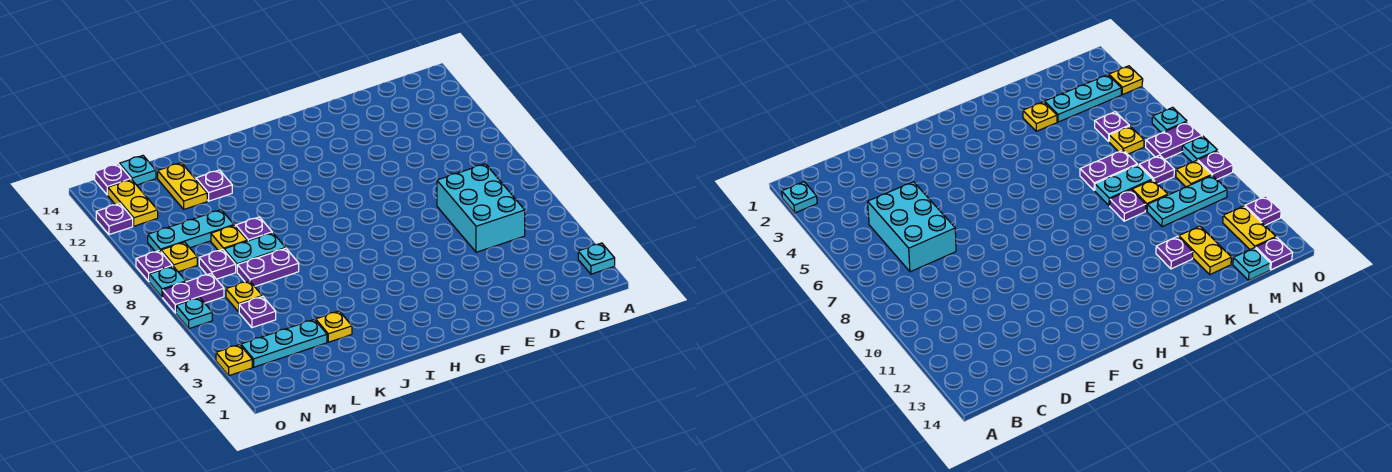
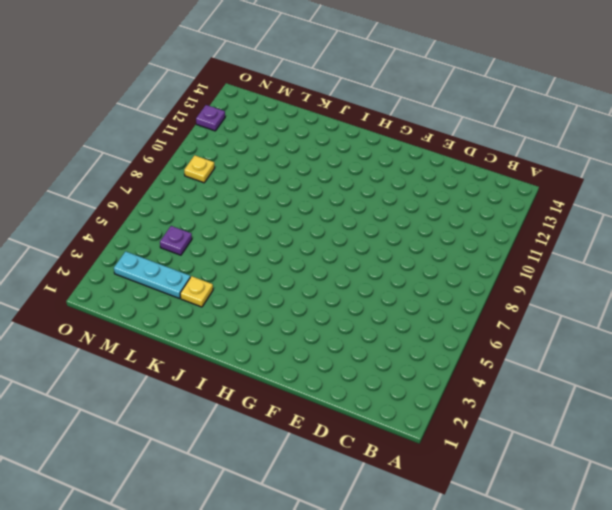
none -> cyan 1x1 plate [578,243,615,274]
none -> cyan 2x3 brick [437,164,525,252]
none -> purple 1x2 plate [237,248,299,286]

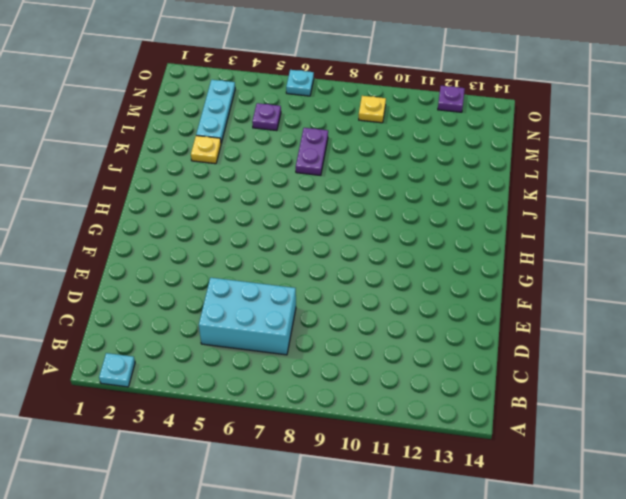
none -> cyan 1x2 plate [224,233,285,272]
none -> purple 1x1 plate [236,217,272,241]
none -> purple 1x1 plate [196,170,232,201]

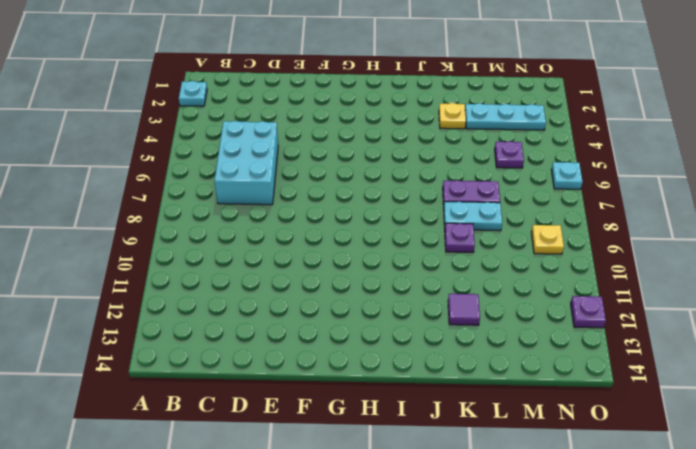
purple 1x1 tile [448,294,480,325] -> purple 1x1 plate [196,170,232,201]
none -> yellow 1x1 plate [211,225,247,251]
none -> cyan 1x3 plate [148,210,234,252]
none -> yellow 1x2 plate [158,163,207,209]

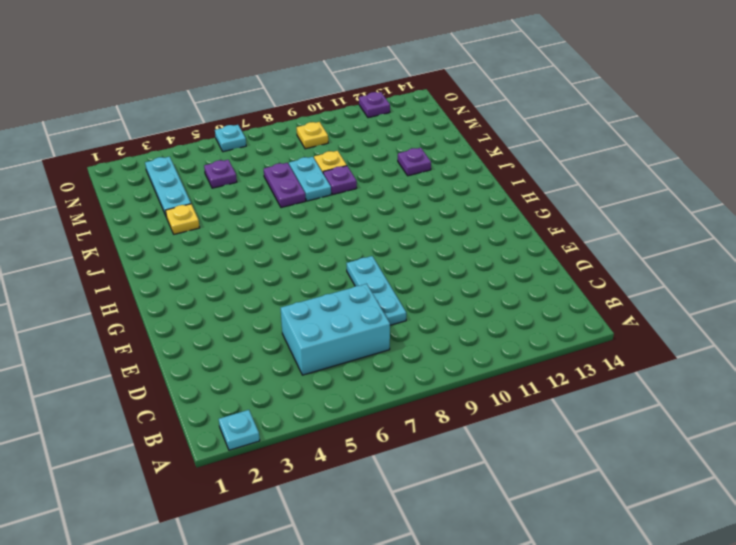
cyan 1x3 plate [346,256,406,325] -> cyan 1x3 plate moved to [148,210,234,252]
none -> yellow 1x2 plate [158,163,207,209]
none -> yellow 1x1 plate [226,281,262,312]
none -> purple 1x1 plate [199,250,236,279]

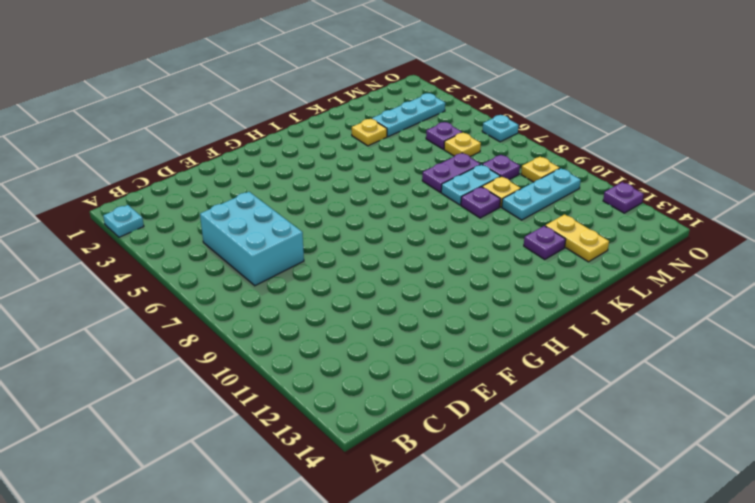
none -> cyan 1x1 plate [119,156,156,185]
none -> purple 1x2 plate [163,274,224,313]
none -> yellow 1x2 plate [108,179,158,226]

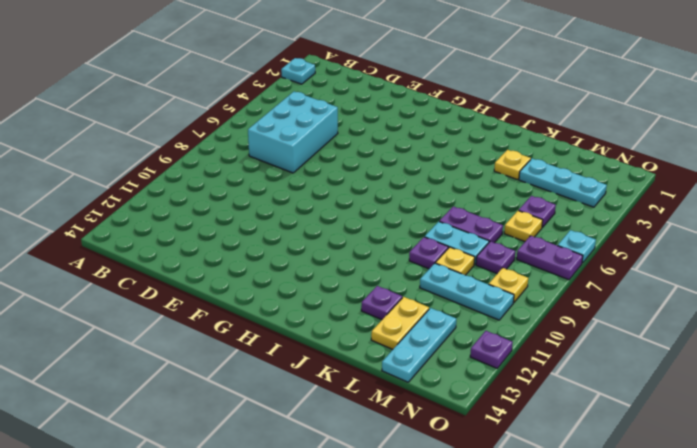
cyan 1x3 plate [382,308,456,382] -> cyan 1x1 plate [119,156,156,185]
none -> yellow 1x2 plate [108,179,158,226]
none -> purple 1x1 plate [95,164,131,195]
none -> yellow 1x1 plate [216,345,252,376]

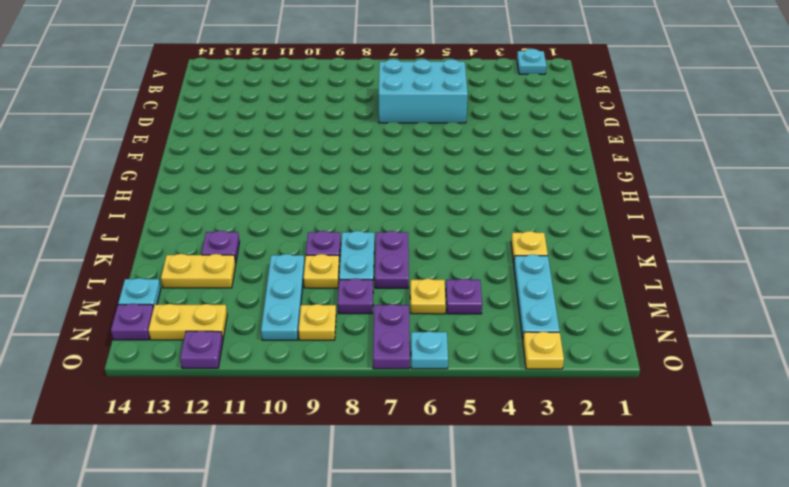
none -> cyan 1x1 plate [149,266,186,297]
none -> purple 1x1 plate [136,251,173,281]

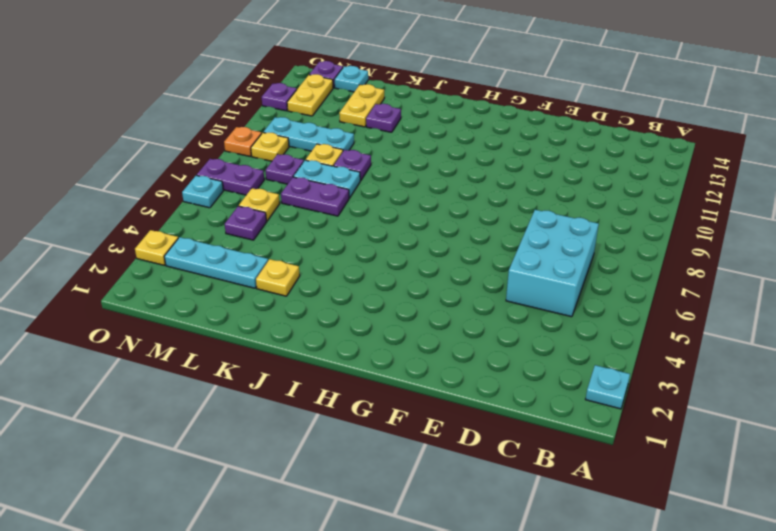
orange 1x1 plate [224,127,262,156] -> purple 1x1 plate [136,251,173,281]
none -> cyan 1x1 plate [149,266,186,297]

